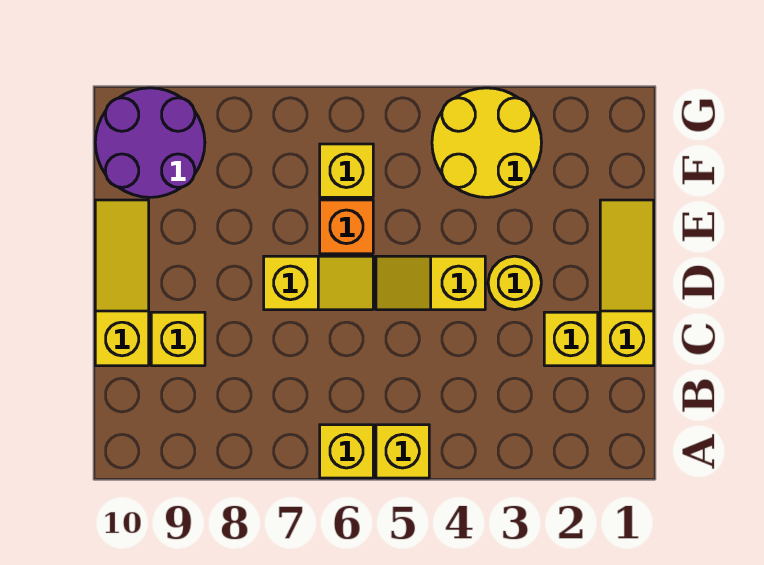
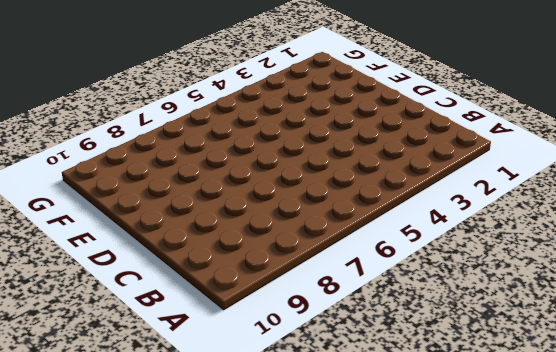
none -> yellow 1x1 brick [376,425,429,478]
none -> yellow 1x1 brick [320,425,373,478]
none -> yellow 1x3 slope [600,200,654,366]

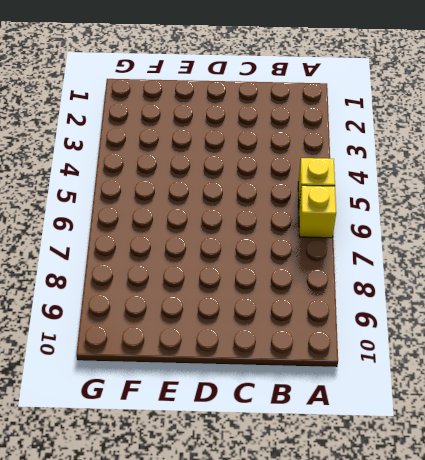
none -> yellow 1x3 slope [600,200,654,366]
none -> yellow 1x1 brick [544,312,598,366]
none -> yellow 1x1 brick [151,312,205,366]

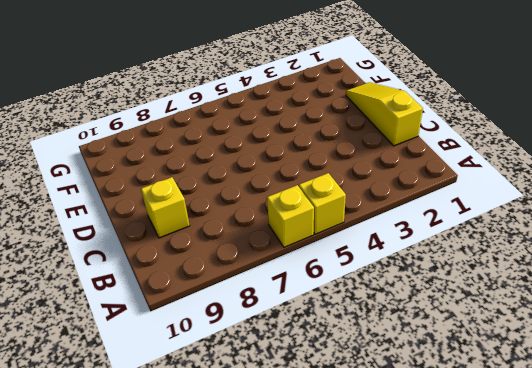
none -> yellow 1x1 brick [544,312,598,366]
none -> yellow 1x3 slope [95,200,149,366]
none -> yellow 1x1 round brick [488,256,541,310]

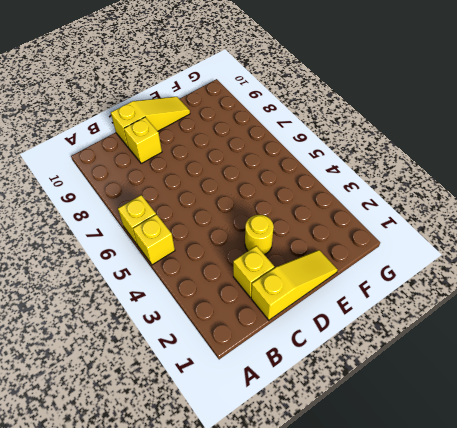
none -> yellow 1x2 slope [376,256,485,310]
none -> yellow 1x2 slope [264,256,373,310]
none -> orange 1x1 brick [320,200,373,254]

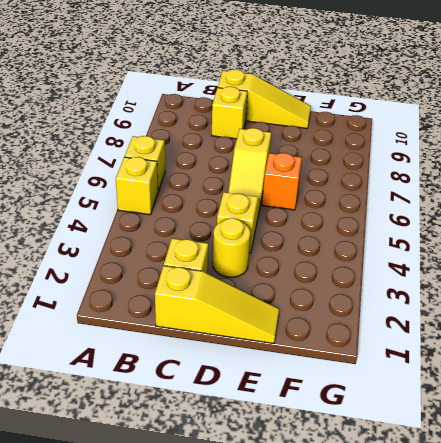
none -> yellow 2x2 round brick [432,88,541,197]
none -> yellow 1x1 brick [320,144,373,197]
none -> purple 2x2 round brick [95,88,205,197]

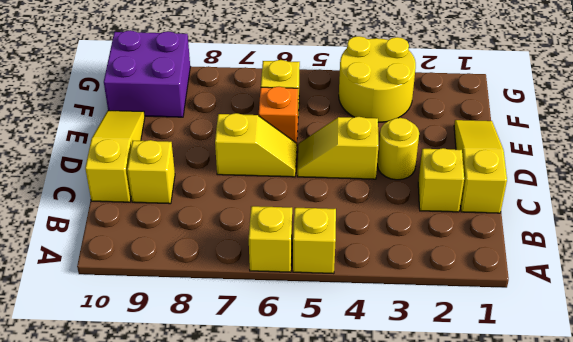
purple 2x2 brick [104,30,190,117] -> purple 2x2 round brick [95,88,205,197]

